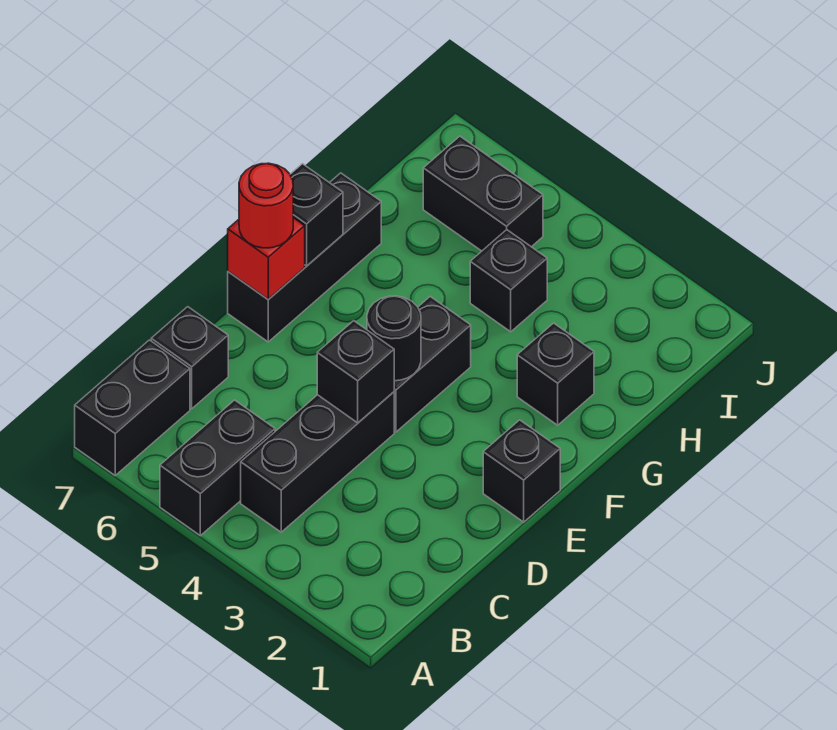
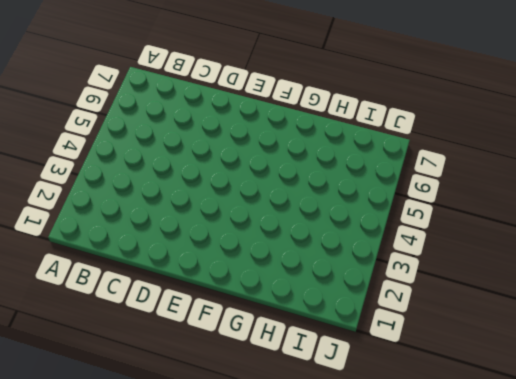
none -> black 1x2 brick [160,400,275,536]
none -> black 1x2 brick [75,340,190,475]
none -> black 1x3 brick [241,392,394,532]

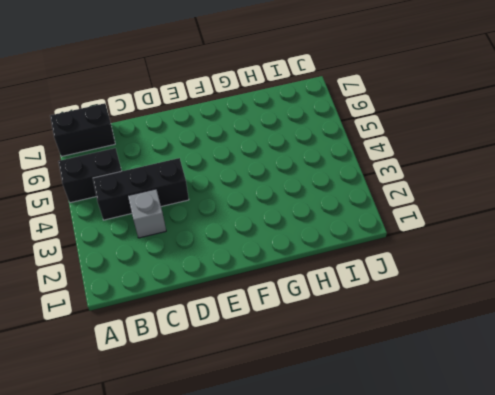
grey 1x1 brick [128,189,166,238] -> none
none -> black 1x1 brick [151,307,228,409]
none -> black 1x1 brick [483,420,560,522]
none -> black 1x2 brick [394,297,471,432]

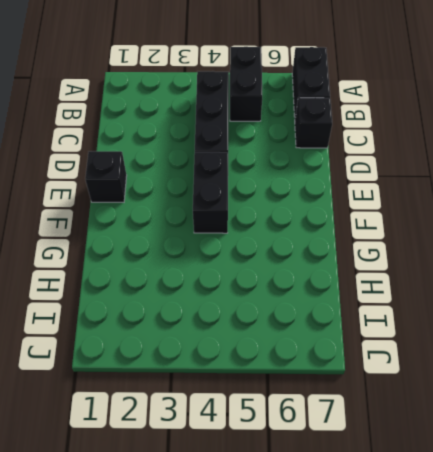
none -> black 1x3 brick [228,173,381,342]
none -> black 1x1 brick [517,323,594,425]
none -> black 1x1 brick [470,230,547,332]

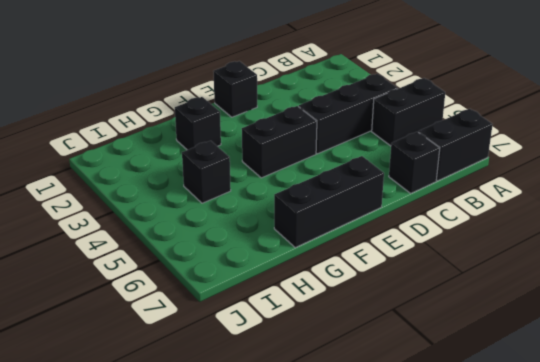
none -> black 1x2 brick [423,136,543,251]
none -> black 1x1 brick [317,321,394,423]
none -> black 1x1 round brick [367,296,421,381]

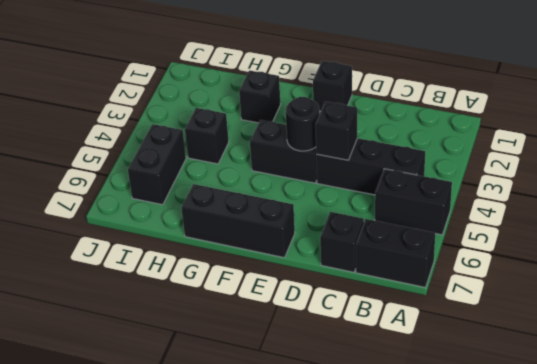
none -> red 1x1 brick [228,218,305,299]
none -> black 1x1 brick [290,164,343,266]
none -> red 1x1 round brick [239,163,293,248]

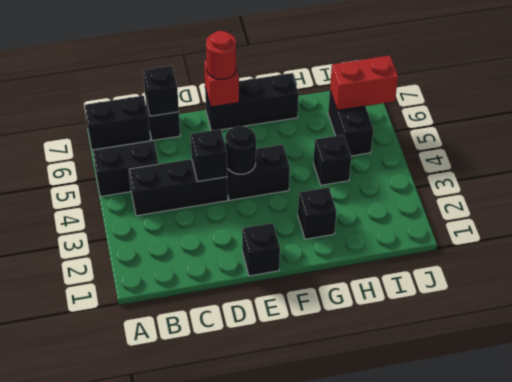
black 1x1 brick [143,66,179,116] -> black 1x1 brick moved to [290,164,343,266]
red 1x2 brick [330,56,398,110] -> none

